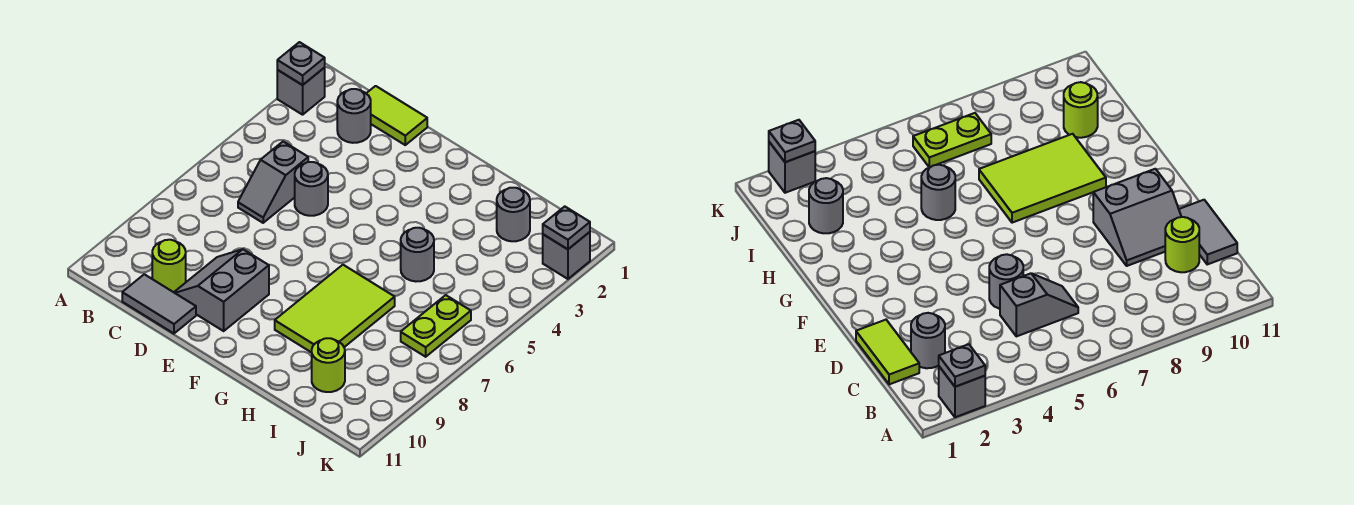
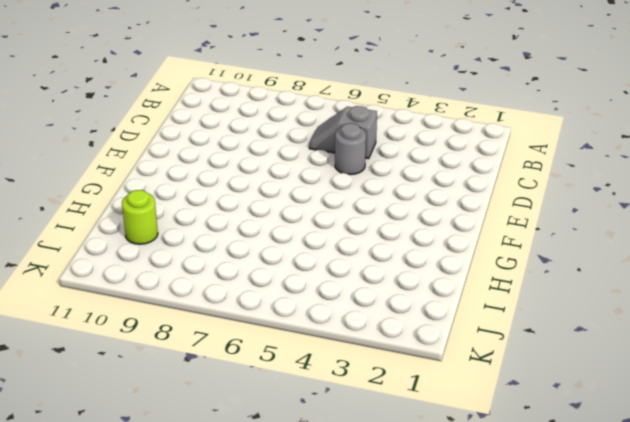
none -> grey 1x1 brick [277,68,325,115]
none -> lime 1x2 tile [366,86,427,145]
none -> grey 1x1 round brick [337,89,371,143]

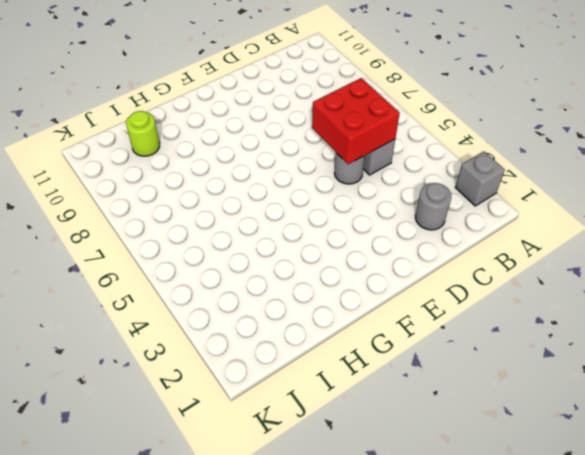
red 2x2 brick [312,78,400,164] -> none
none -> lime 1x2 tile [366,86,427,145]
none -> lime 1x1 round brick [152,240,186,292]
none -> grey 1x2 tile [122,274,196,333]

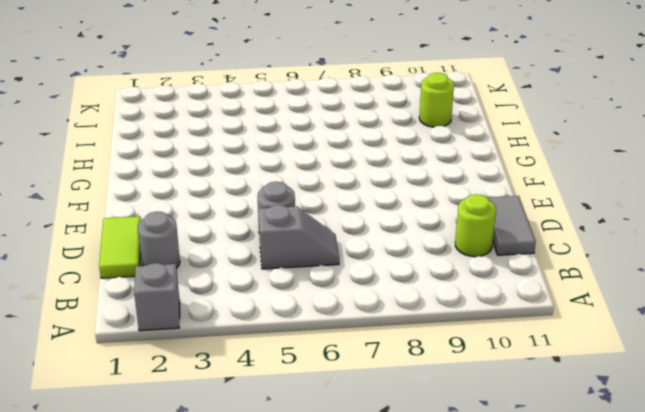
none -> grey 2x2 slope [174,249,269,331]
none -> lime 2x3 tile [275,265,395,353]
none -> grey 1x1 round brick [401,228,434,281]

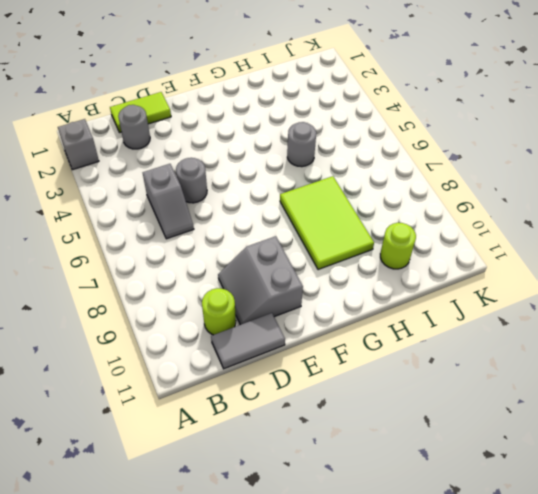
none -> grey 1x1 round brick [497,188,530,241]
none -> lime 1x2 plate [401,295,471,357]
none -> grey 1x1 brick [543,232,590,279]

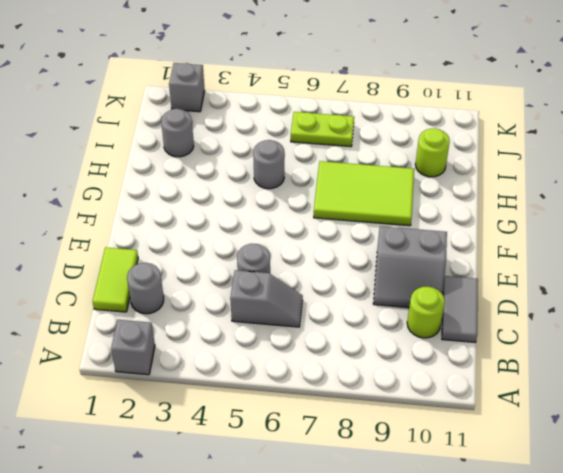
none -> grey 1x1 plate [277,42,325,85]
none -> grey 1x1 plate [543,206,590,249]

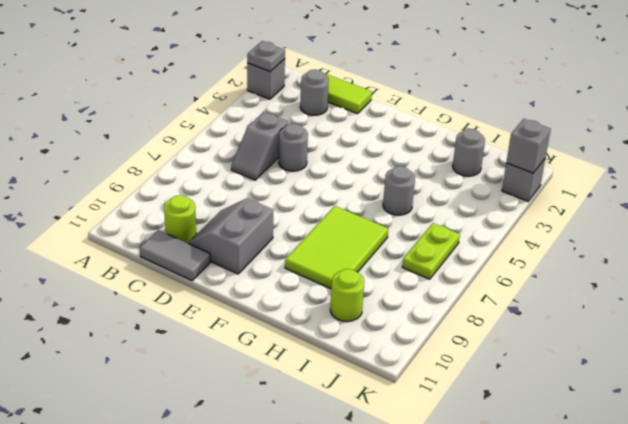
grey 1x1 brick [506,119,551,173] -> grey 1x1 plate [543,206,590,249]

